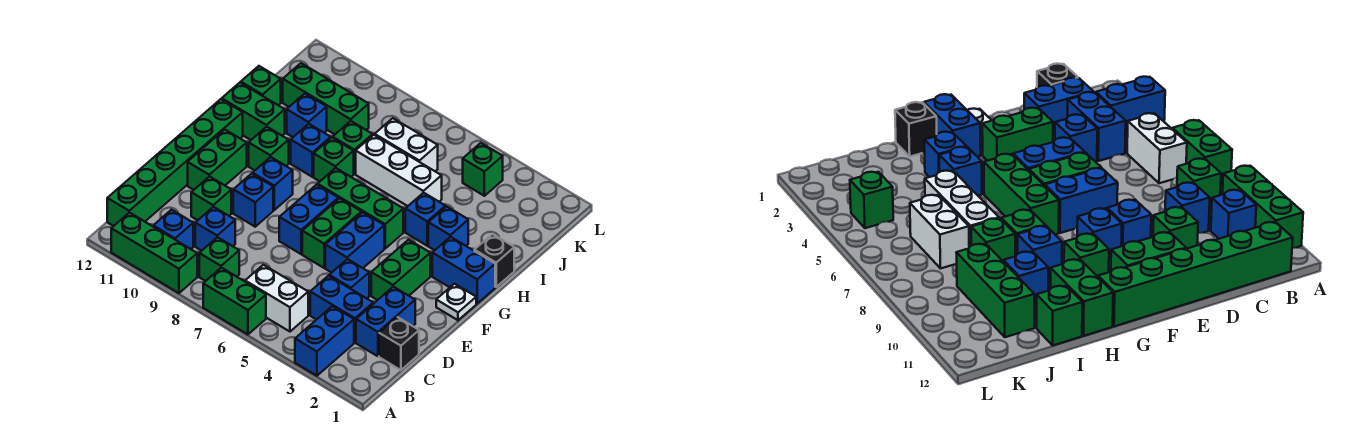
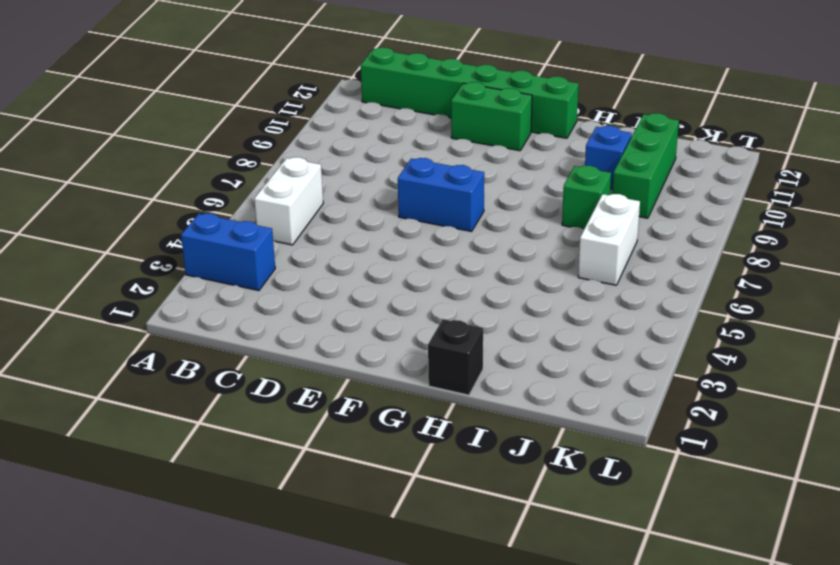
none -> green 1x2 brick [203,268,266,334]
none -> green 1x3 brick [111,212,197,293]
none -> green 1x1 brick [199,237,239,281]
none -> blue 1x1 brick [153,210,193,249]

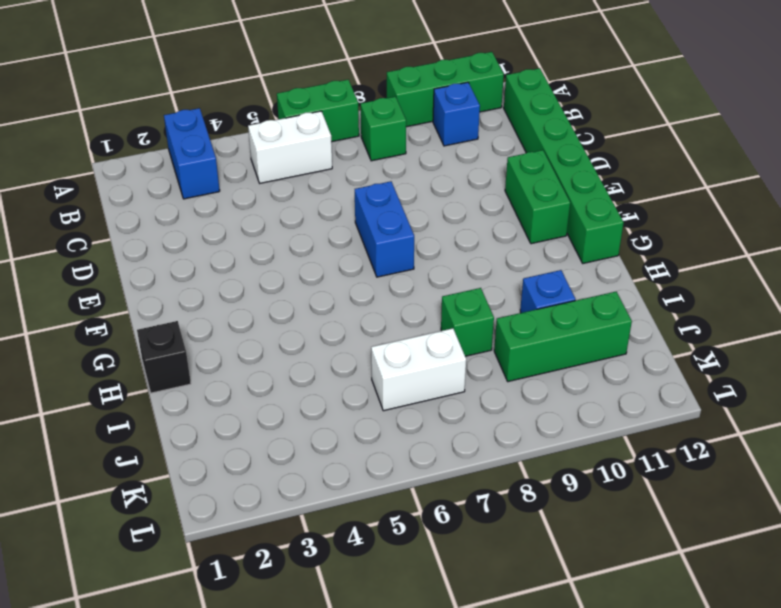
none -> black 1x1 brick [379,317,419,370]
none -> blue 1x2 brick [356,287,415,356]
none -> blue 1x2 brick [310,276,373,342]
none -> blue 1x1 brick [195,207,235,251]

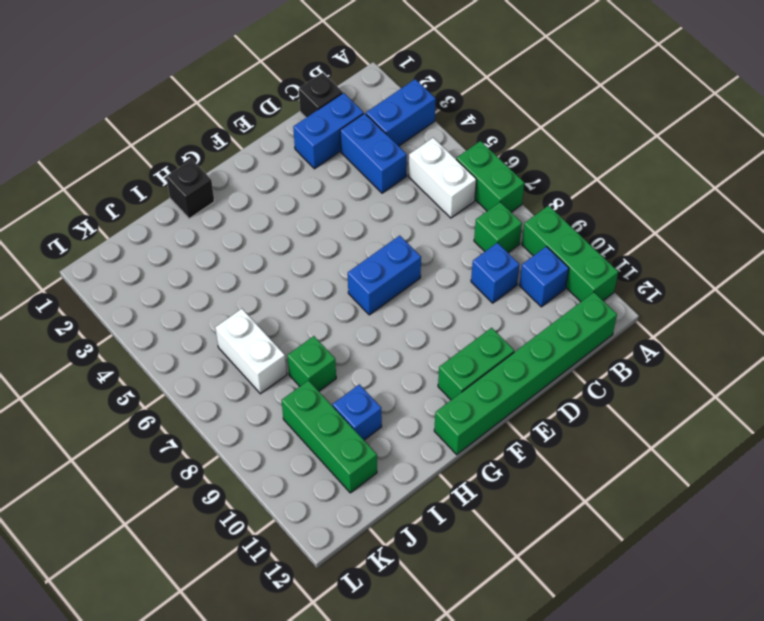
none -> blue 1x1 brick [329,259,369,298]
none -> green 1x1 brick [191,176,231,220]
none -> green 1x2 brick [371,240,430,300]
none -> blue 1x2 brick [325,212,384,273]

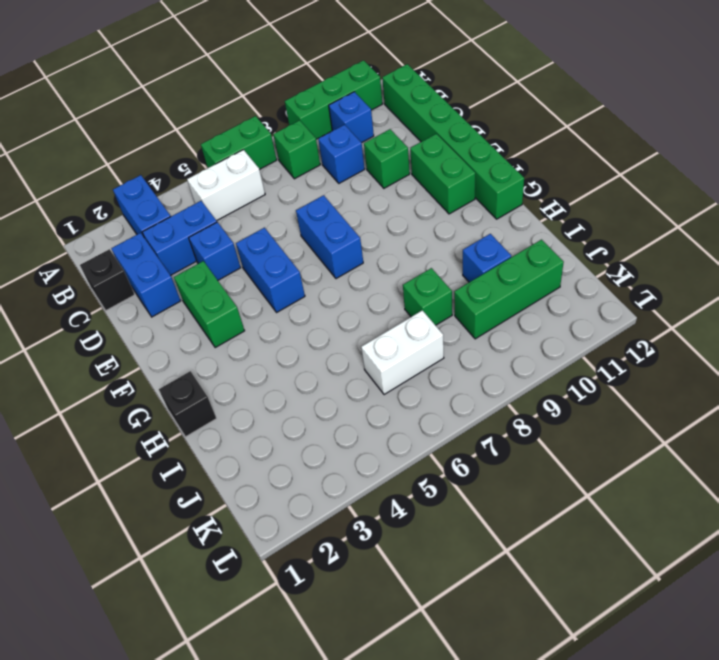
none -> green 1x2 brick [302,198,361,268]
none -> blue 1x1 brick [233,174,273,227]
none -> white 1x1 plate [436,284,476,320]
none -> blue 1x1 brick [252,157,293,210]

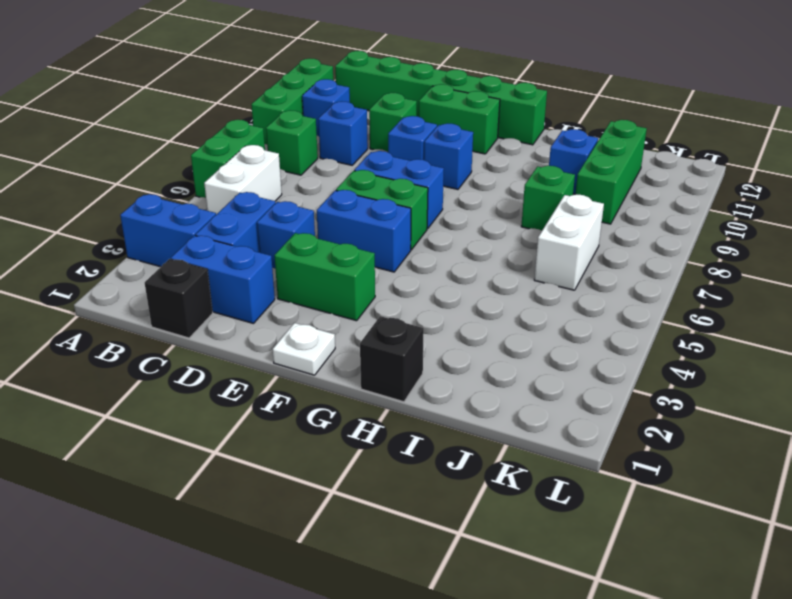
none -> blue 1x2 brick [432,237,495,304]
none -> green 1x3 brick [317,168,403,248]
none -> green 1x1 brick [249,127,289,170]
none -> blue 1x1 brick [428,206,468,250]

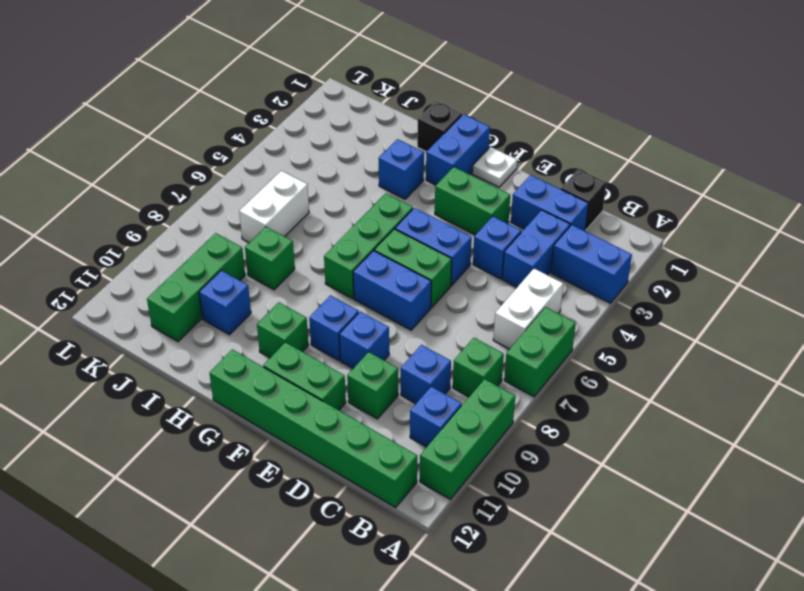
none -> blue 1x1 brick [405,193,445,246]
none -> green 1x1 brick [314,138,354,181]
none -> blue 1x1 brick [291,124,331,177]
none -> green 1x2 brick [222,83,285,140]

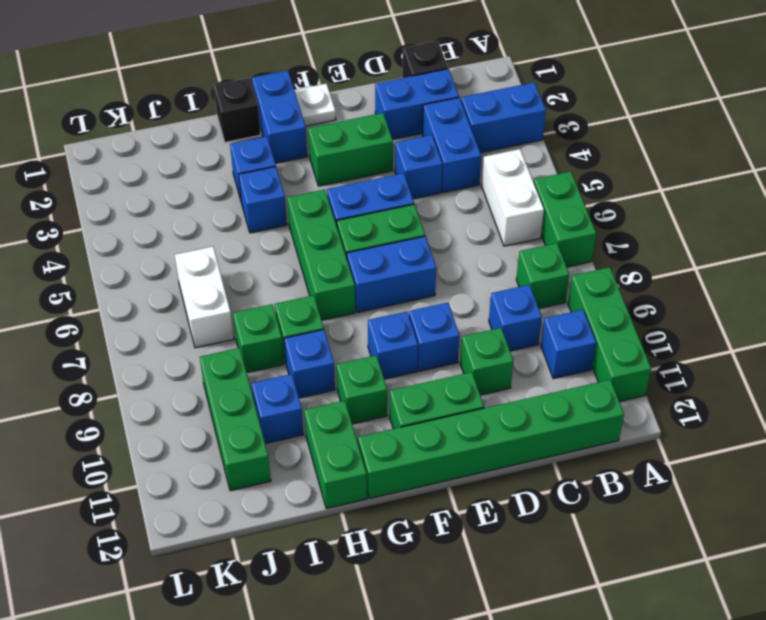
none -> white 1x3 brick [356,135,442,206]
none -> green 1x1 brick [241,66,281,105]
none -> green 1x1 brick [463,143,503,196]

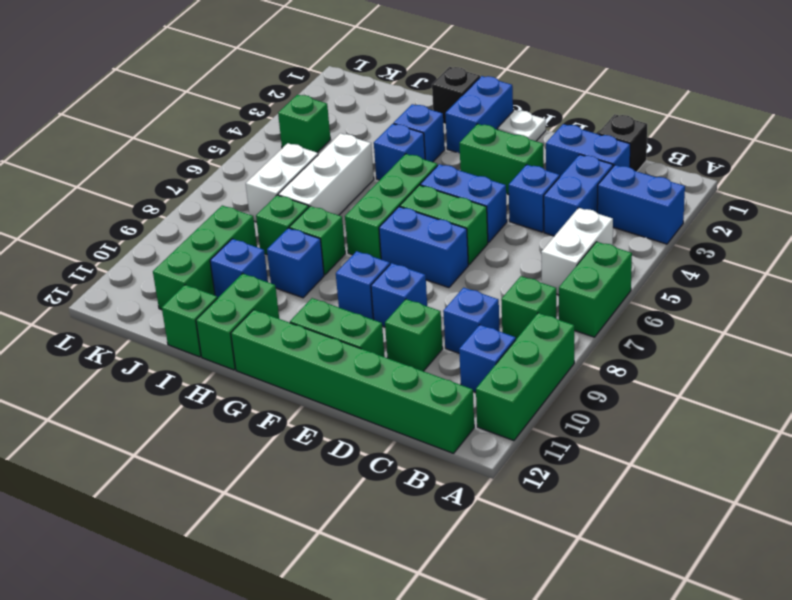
none -> green 1x1 brick [249,127,289,170]

